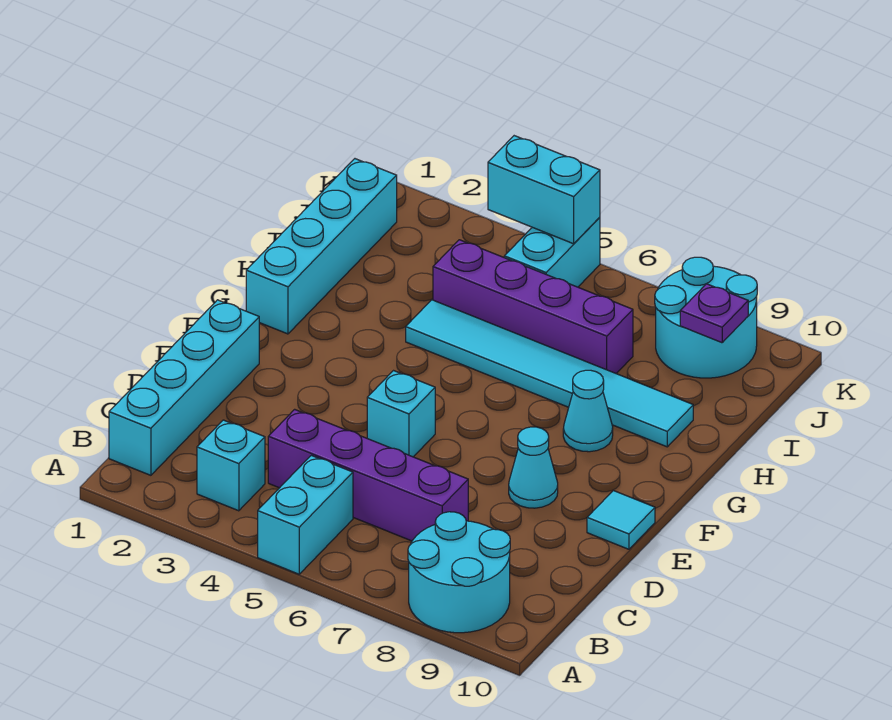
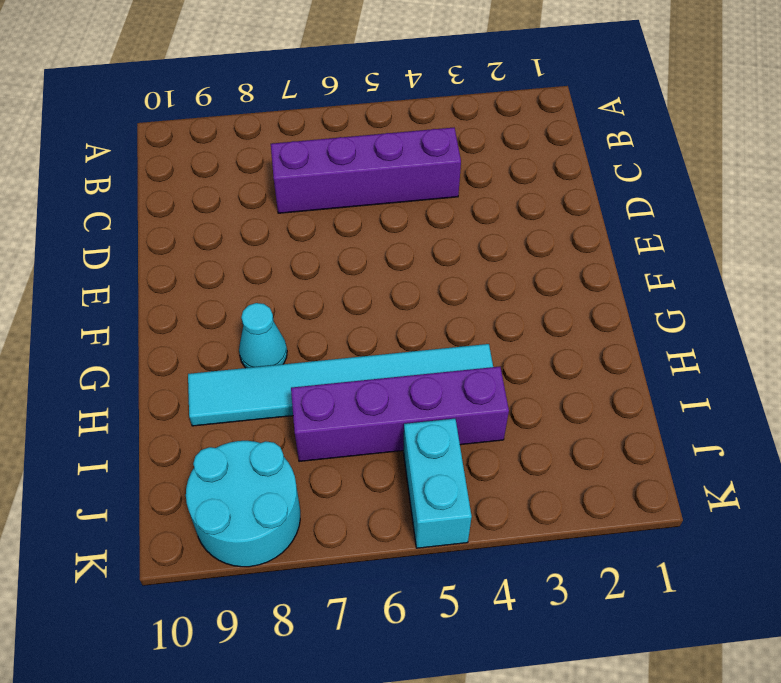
none -> cyan 1x2 brick [258,455,353,574]
none -> cyan 2x2 round brick [408,512,510,633]
none -> cyan 1x4 brick [109,300,259,475]

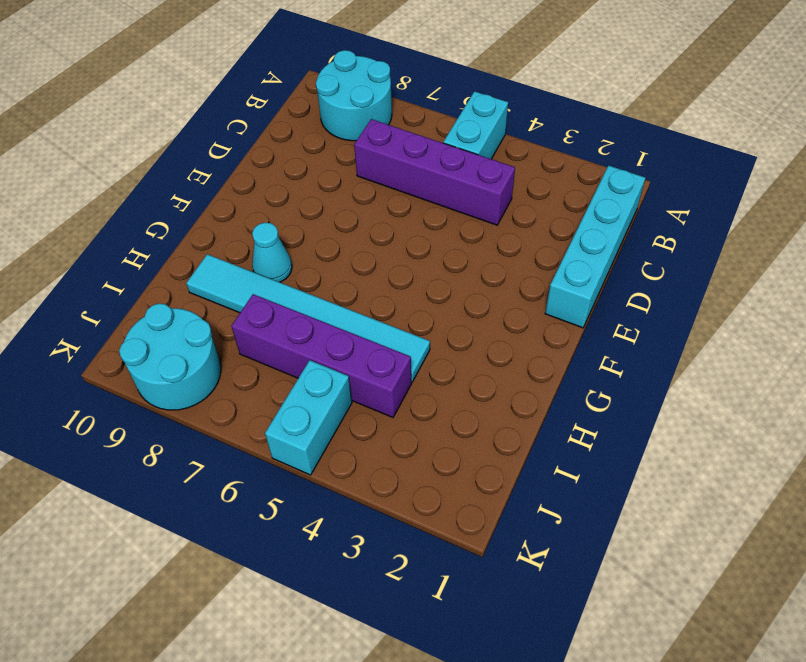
none -> cyan 1x1 brick [197,420,265,511]
none -> cyan 1x1 brick [367,371,435,457]
none -> cyan 1x1 cone [509,427,558,508]

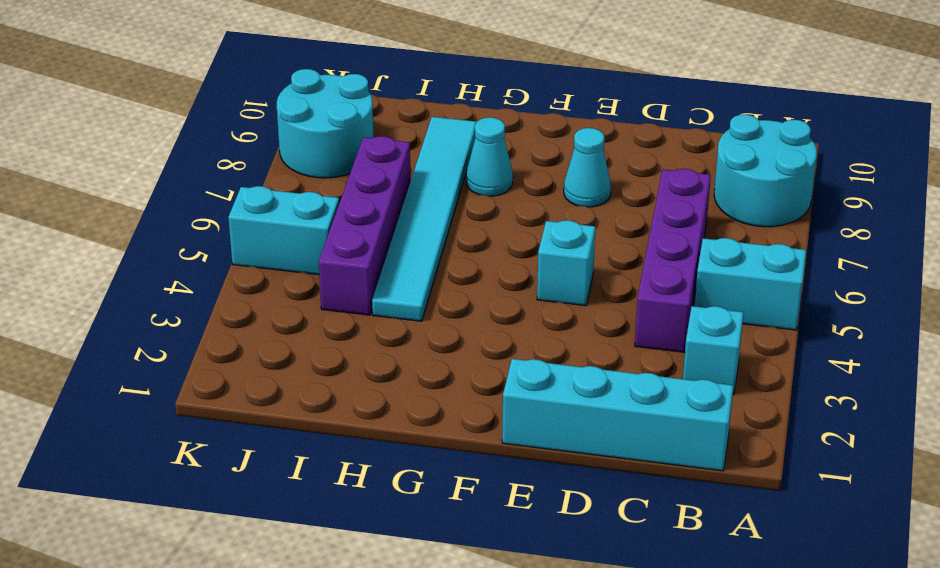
none -> cyan 1x1 tile [587,491,655,549]
none -> cyan 1x4 brick [246,159,397,334]
none -> purple 1x1 plate [680,284,748,343]

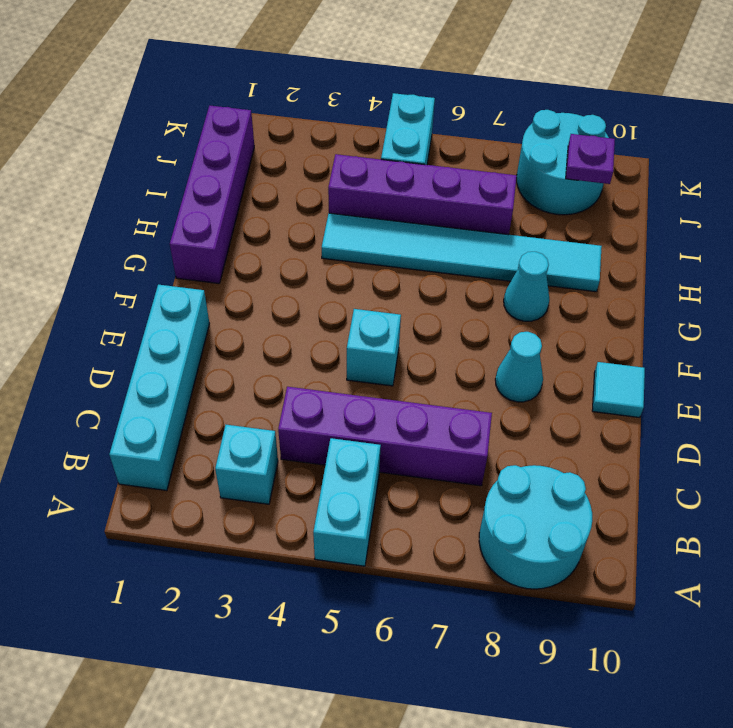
purple 1x4 brick [170,105,254,283] -> cyan 1x4 brick [246,159,397,334]
none -> cyan 1x2 brick [488,136,600,244]

